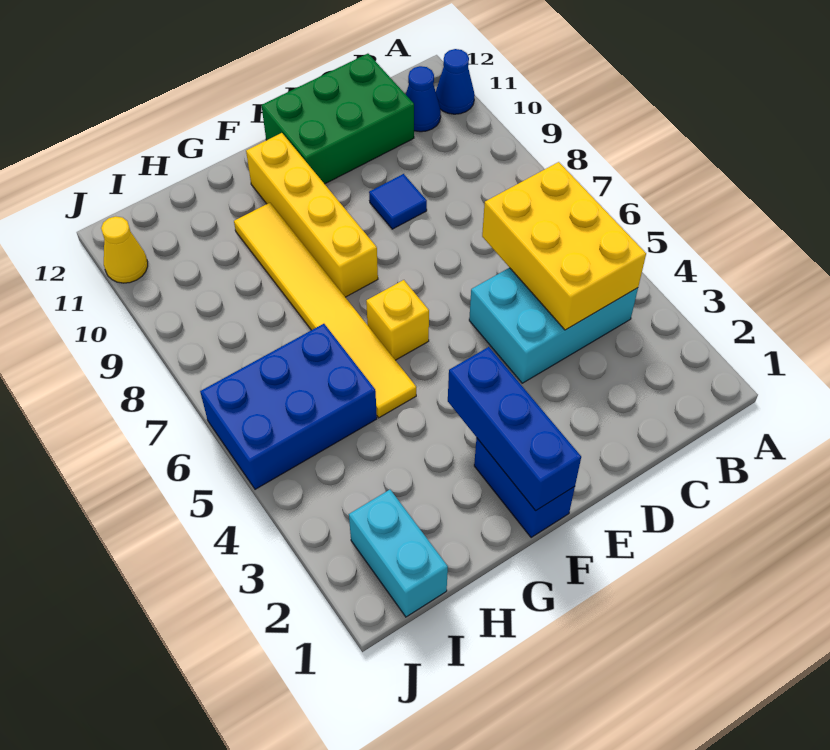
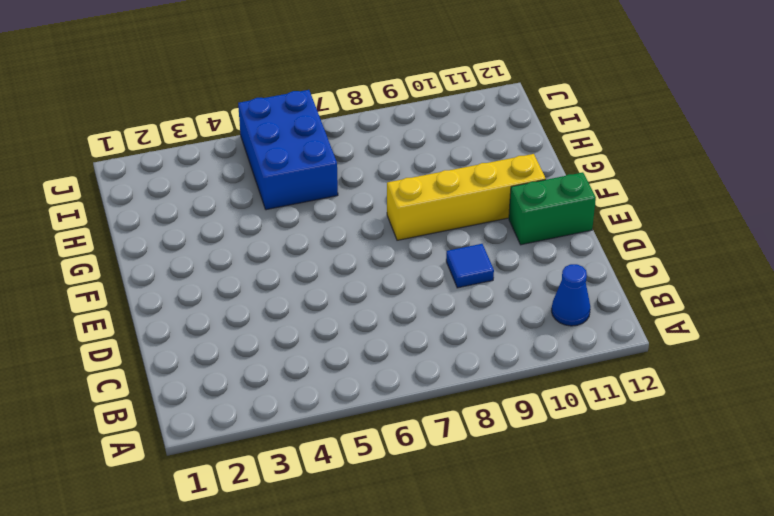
green 1x2 brick [509,172,596,245] -> green 2x3 brick [262,54,414,184]
none -> blue 1x1 cone [436,49,475,114]
none -> cyan 2x3 brick [469,268,638,383]
none -> blue 1x2 brick [474,438,575,538]

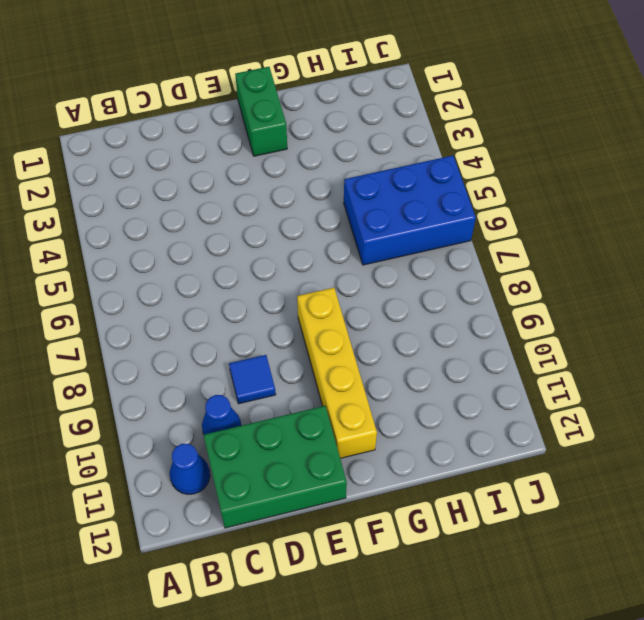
blue 1x1 cone [202,395,241,434] -> blue 1x1 cone moved to [436,49,475,114]
green 1x2 brick [235,67,287,156] -> blue 1x2 brick [474,438,575,538]
none -> cyan 2x3 brick [469,268,638,383]
none -> yellow 1x1 brick [366,280,429,360]
none -> yellow 1x6 tile [234,203,416,418]

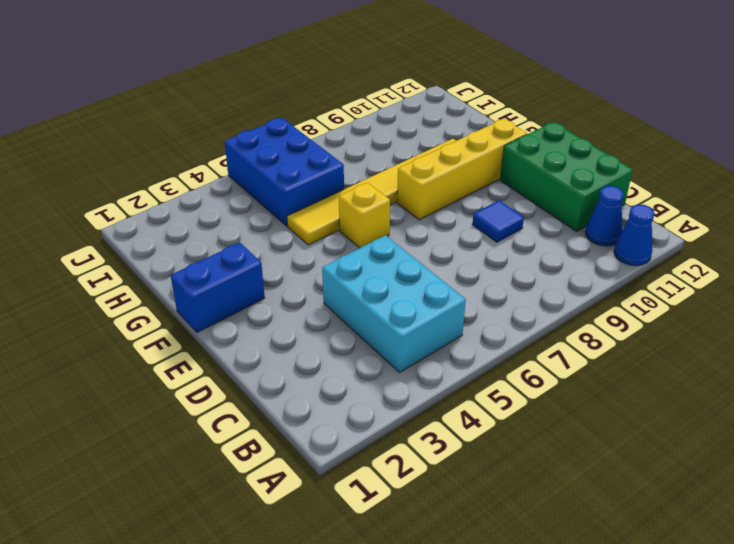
none -> cyan 1x2 brick [349,490,448,617]
none -> yellow 1x1 cone [101,216,148,283]
none -> yellow 2x3 brick [482,162,646,330]

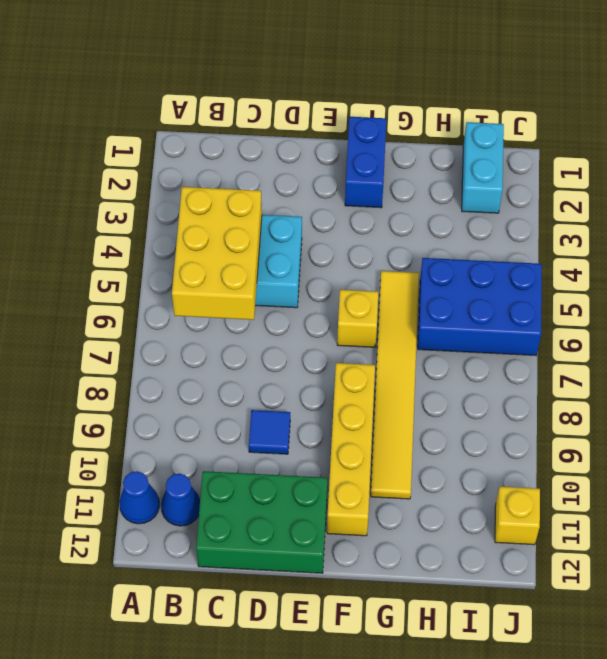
yellow 1x1 brick [495,487,540,545] -> yellow 1x1 cone [101,216,148,283]
none -> blue 1x3 brick [448,347,581,511]

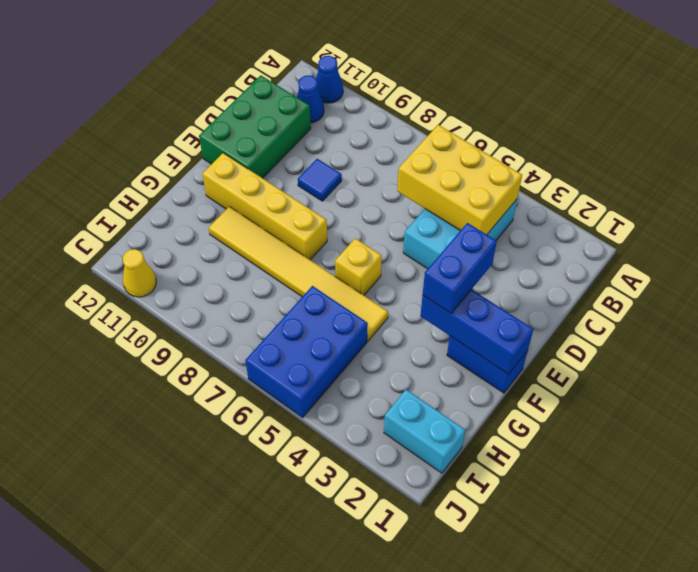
blue 1x2 brick [423,223,497,314] -> none

